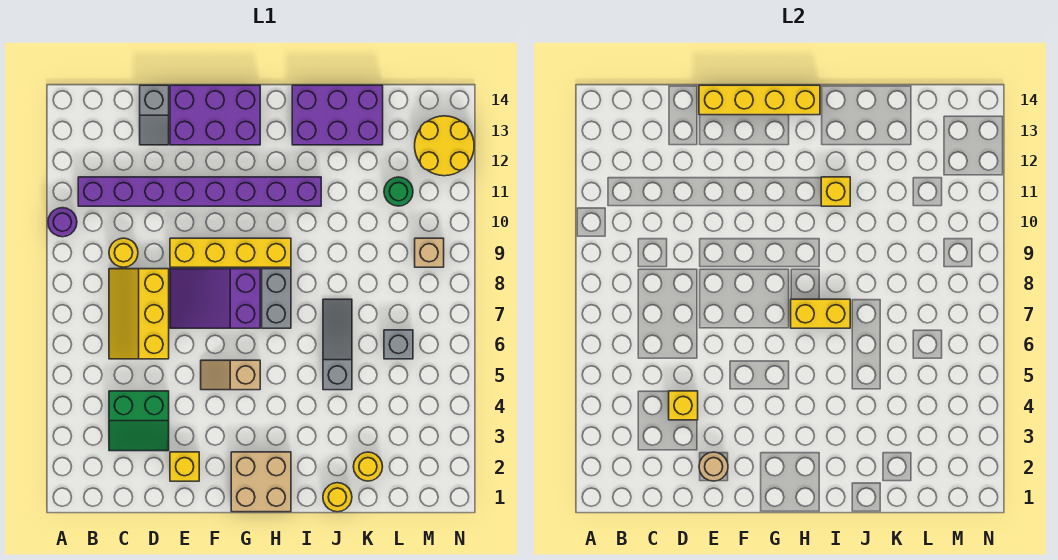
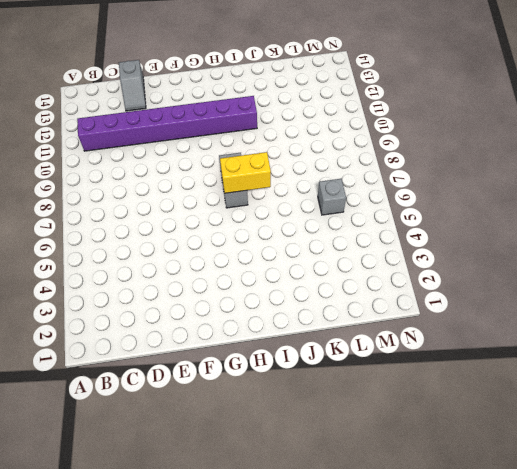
none -> purple 1x1 round brick [48,208,77,237]
none -> green 2x2 slope [109,391,169,451]
none -> yellow 2x3 slope [109,269,169,359]

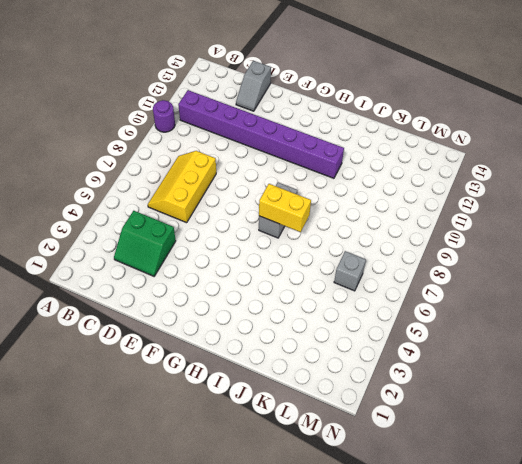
none -> yellow 1x1 round brick [109,238,138,267]
none -> yellow 1x1 brick [170,452,199,481]
none -> purple 2x3 slope [170,269,260,328]

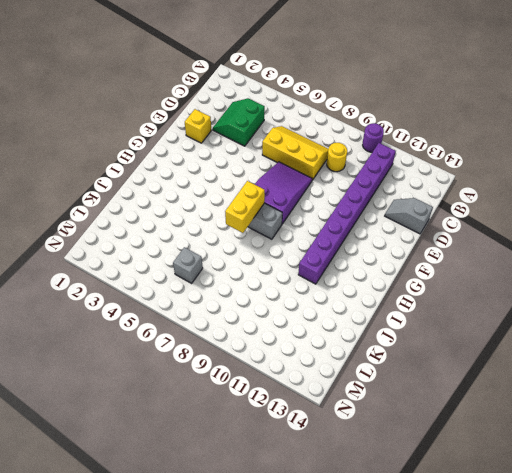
none -> yellow 1x4 brick [170,238,291,267]
none -> purple 2x3 brick [170,85,260,145]
none -> tan 1x2 slope [201,360,260,390]

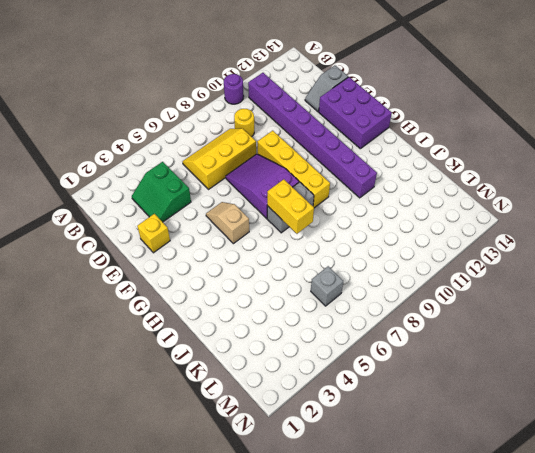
none -> tan 2x2 brick [231,452,291,512]
none -> purple 2x3 brick [292,85,383,145]
none -> yellow 1x1 round brick [323,483,352,512]

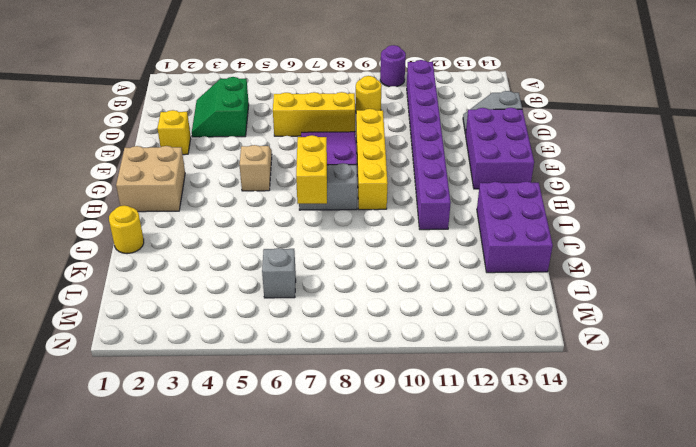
none -> grey 1x3 slope [323,299,352,390]
none -> yellow 1x1 round brick [353,452,383,481]
none -> green 1x1 round brick [384,177,413,206]

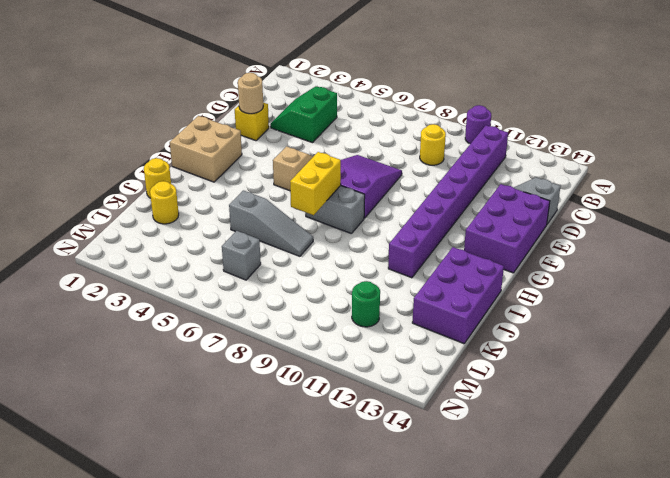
none -> yellow 2x3 slope [109,269,169,359]
none -> yellow 1x4 brick [170,238,291,267]
none -> tan 1x1 brick [415,238,444,267]

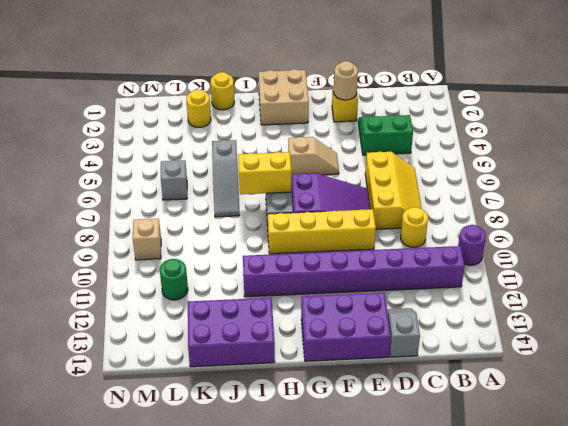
none -> yellow 2x2 round brick [415,116,474,176]
none -> yellow 1x1 brick [669,391,698,420]
none -> yellow 1x4 brick [699,85,820,115]

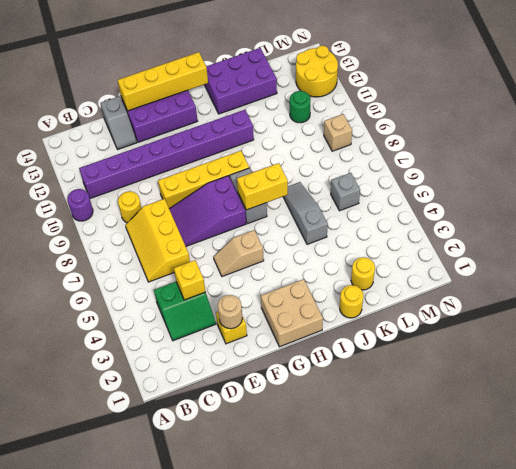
none -> yellow 1x1 brick [821,177,850,206]

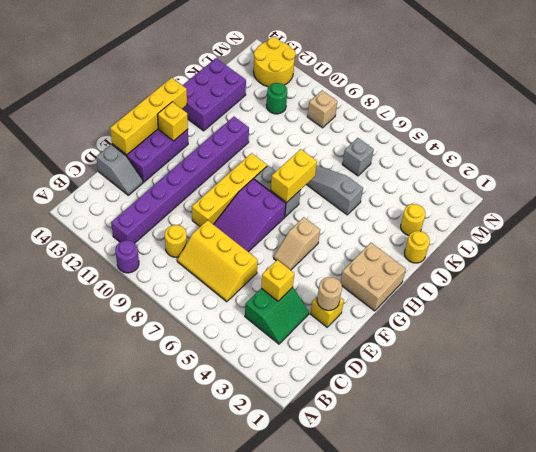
yellow 1x1 brick [157,102,188,141] -> yellow 1x1 brick moved to [821,177,850,206]

